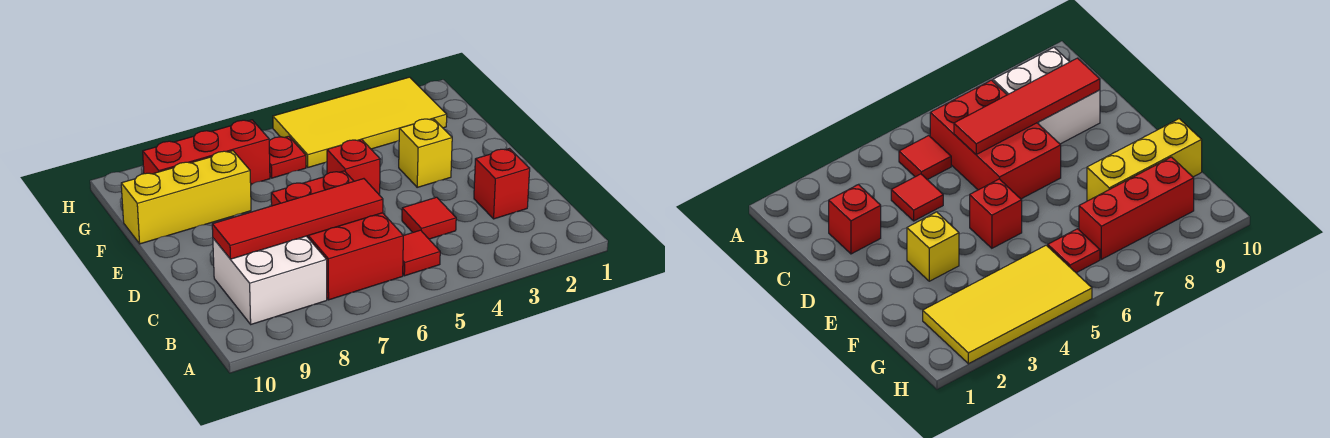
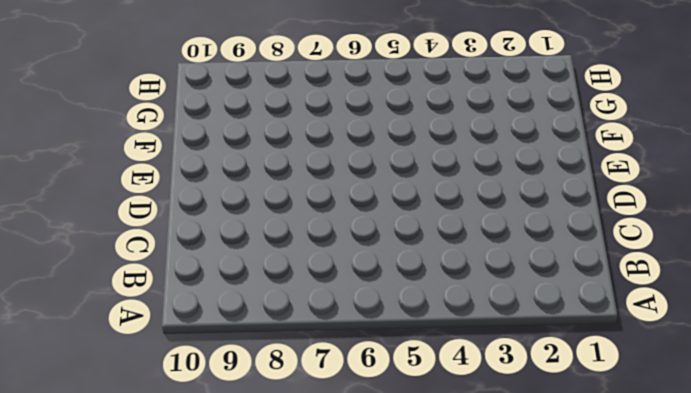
none -> red 1x1 tile [403,230,440,276]
none -> red 2x3 brick [271,171,403,300]
none -> white 2x2 brick [213,236,327,324]

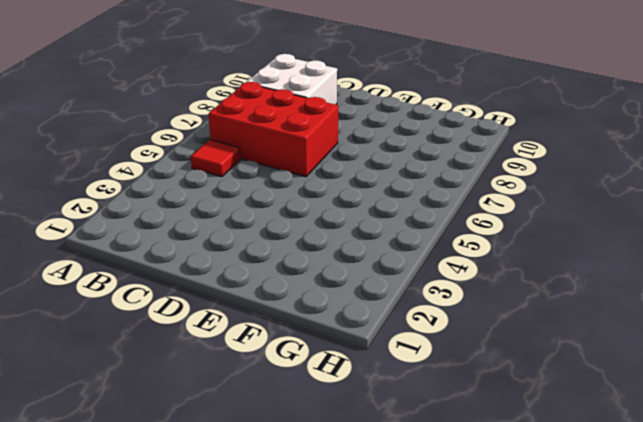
none -> red 1x1 brick [474,149,530,219]
none -> red 1x1 tile [402,197,456,239]
none -> yellow 1x1 brick [399,118,452,187]

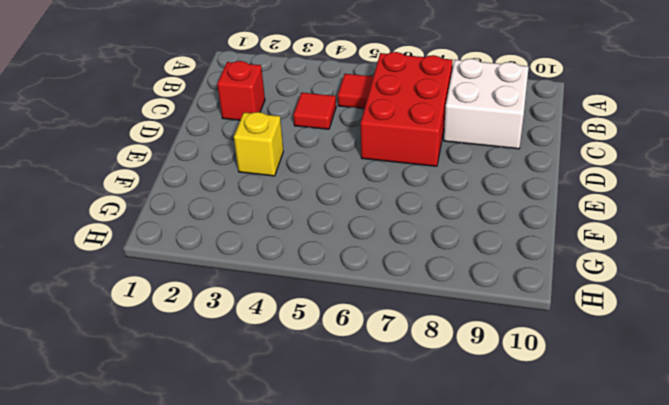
none -> red 1x1 brick [327,139,380,195]
none -> yellow 1x3 brick [121,151,251,244]
none -> yellow 2x4 tile [273,77,447,167]

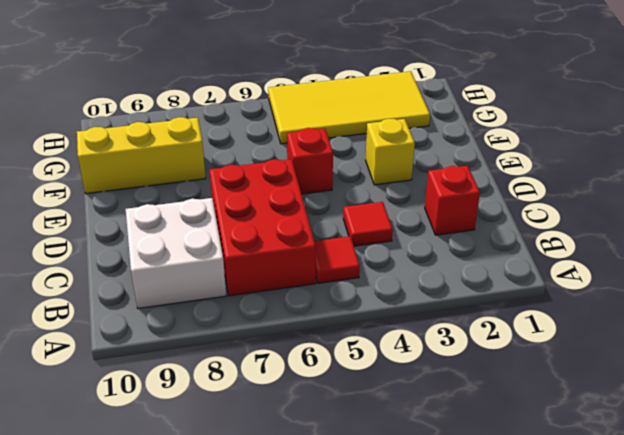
none -> red 1x1 plate [269,136,306,178]
none -> red 1x3 brick [143,120,270,184]
none -> red 1x4 tile [212,179,383,259]

